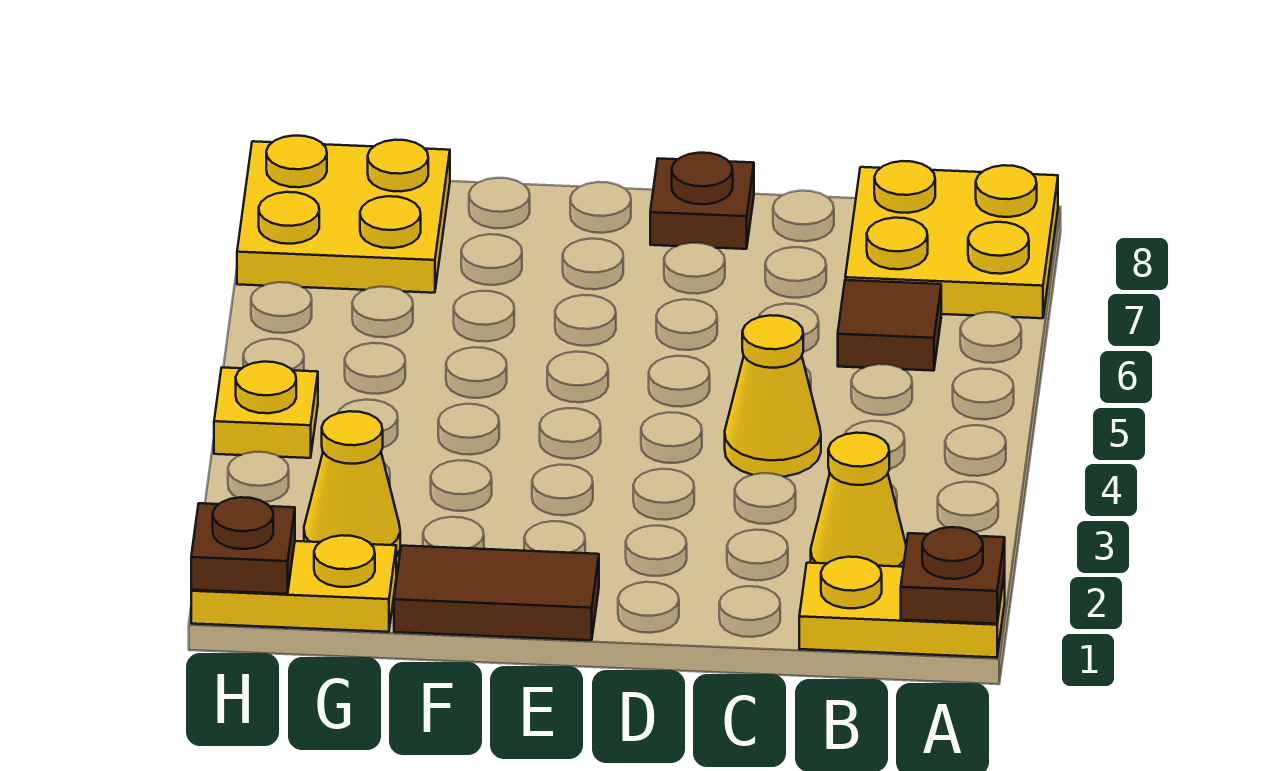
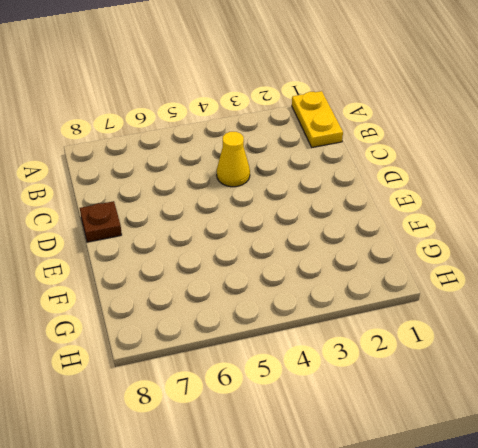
none -> yellow 2x2 plate [845,161,1058,318]
none -> yellow 1x1 cone [811,433,906,567]
none -> brown 1x1 tile [838,280,941,371]

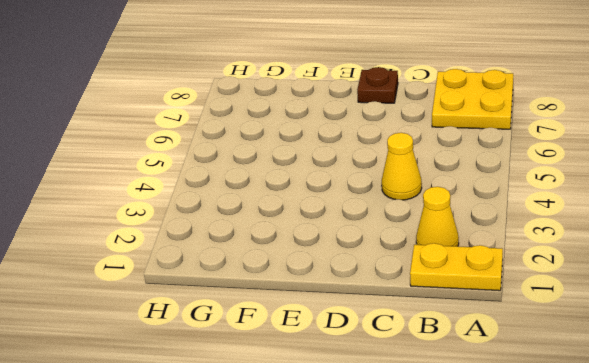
none -> brown 1x1 tile [838,280,941,371]
none -> brown 1x2 tile [394,546,599,640]
none -> yellow 1x2 plate [191,535,396,632]

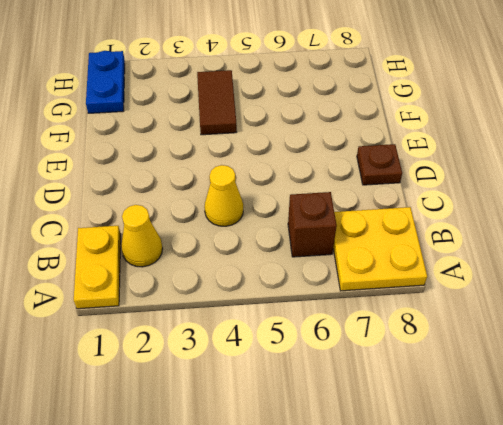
brown 1x1 brick [288,192,337,257] -> brown 1x1 tile [838,280,941,371]
brown 1x2 tile [197,70,237,135] -> brown 1x2 tile moved to [394,546,599,640]
blue 1x2 plate [86,51,125,113] -> yellow 1x2 plate [191,535,396,632]
none -> yellow 1x1 cone [304,411,400,557]
none -> yellow 2x2 plate [237,136,450,293]
none -> yellow 1x1 plate [214,362,318,458]

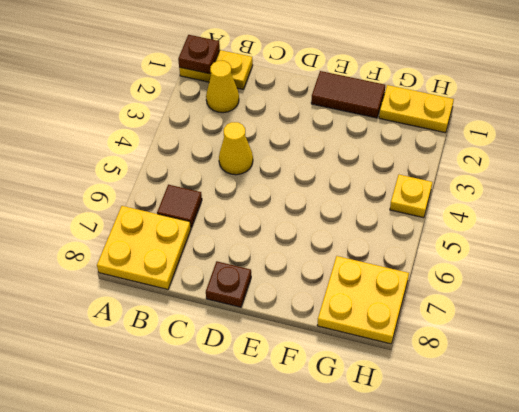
none -> yellow 1x1 cone [304,411,400,557]
none -> brown 1x1 plate [191,497,295,594]

